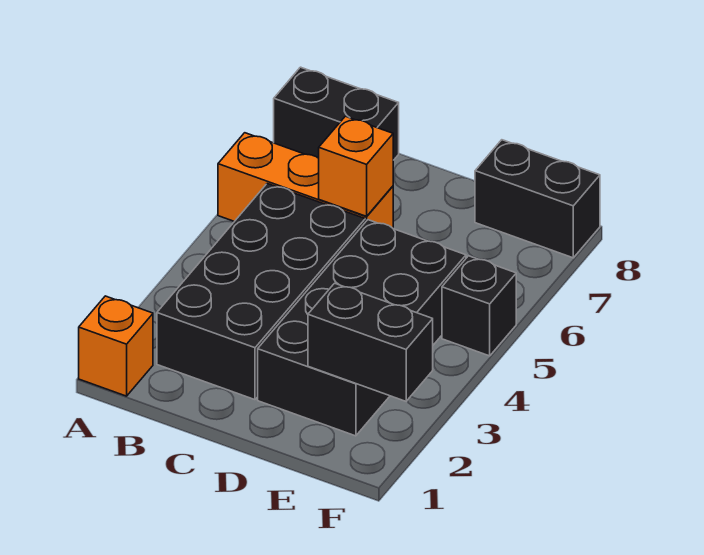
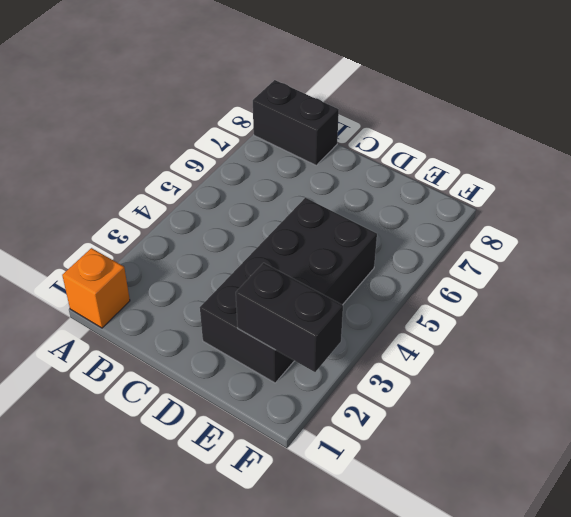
none -> orange 1x3 brick [218,133,393,228]
none -> black 2x4 brick [157,184,365,400]

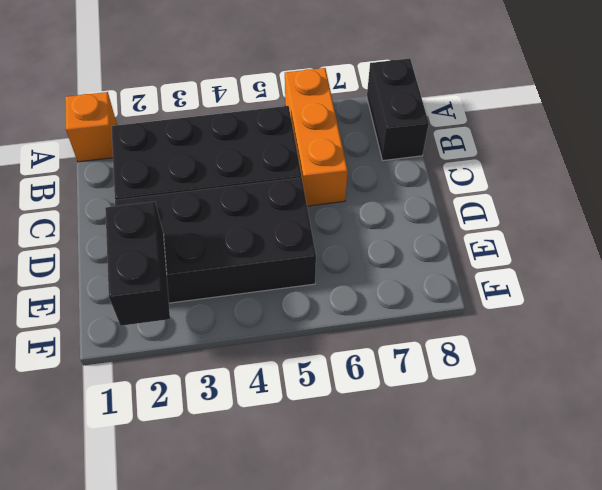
none -> black 1x2 brick [475,140,600,258]
none -> black 1x1 brick [442,256,516,356]

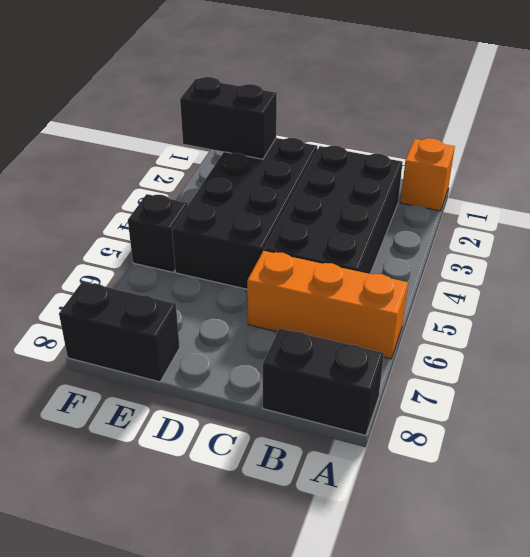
none -> orange 1x1 brick [319,116,393,216]

